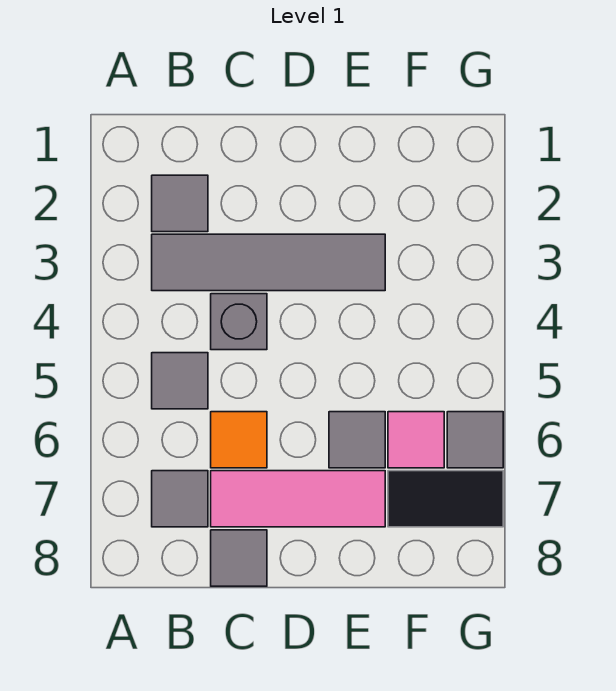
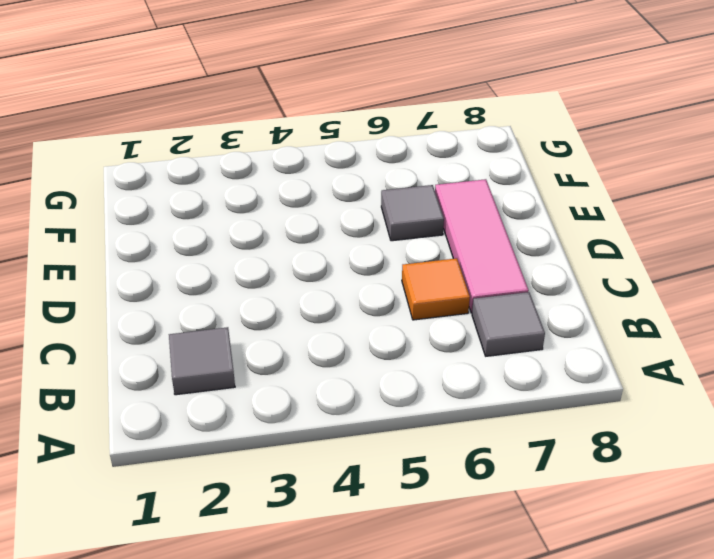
none -> grey 1x4 tile [152,234,385,291]
none -> grey 1x1 tile [152,353,208,409]
none -> grey 1x1 brick [211,294,267,350]

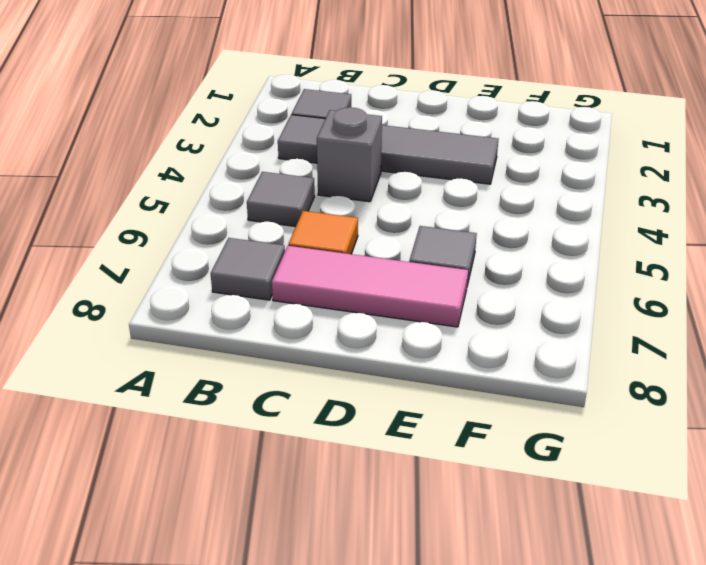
none -> grey 1x1 tile [211,530,267,586]
none -> pink 1x1 tile [388,412,444,468]
none -> black 1x2 tile [388,471,503,527]

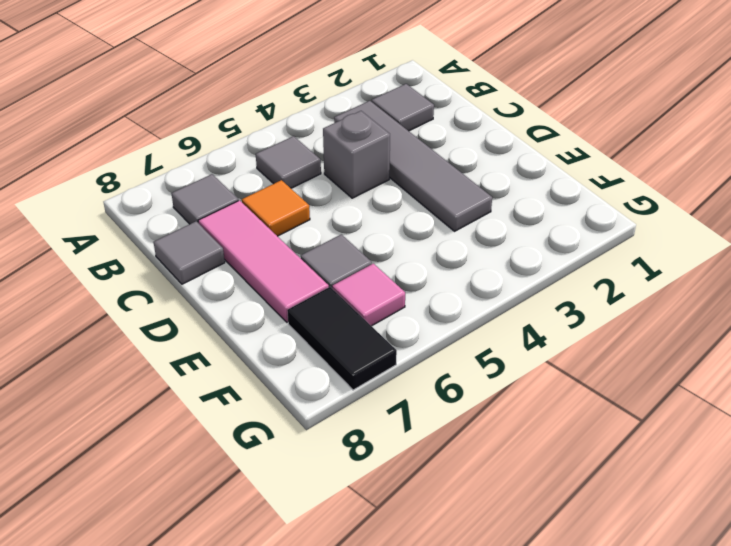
none -> grey 1x1 tile [447,412,503,468]

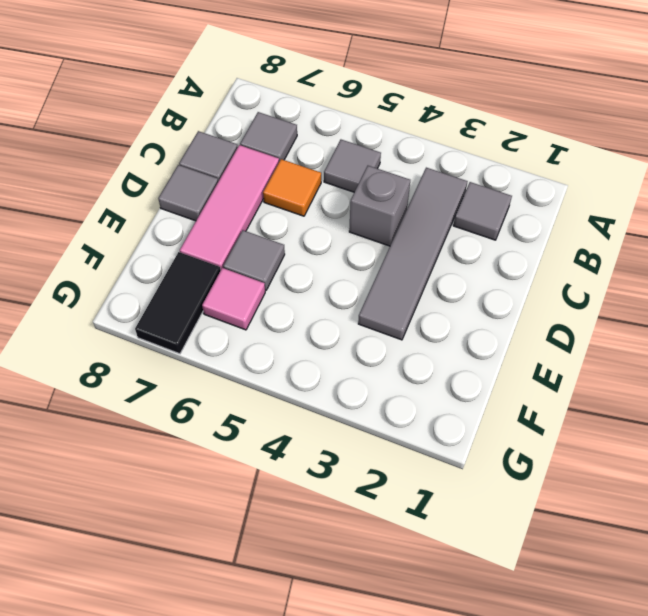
grey 1x1 tile [158,165,218,221] -> grey 1x1 tile moved to [447,412,503,468]

